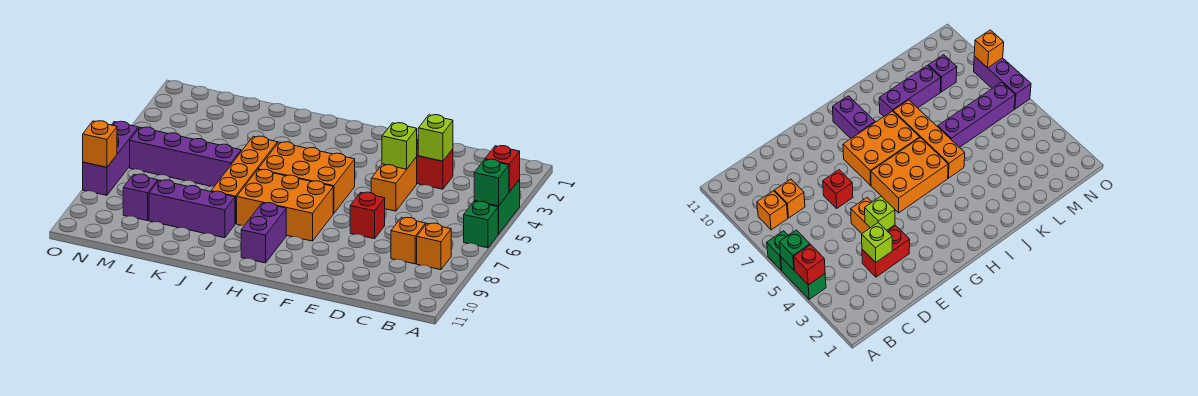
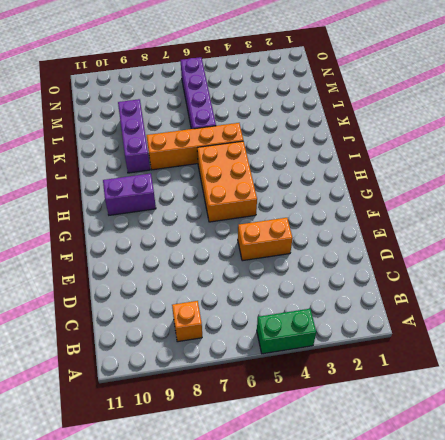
none -> green 1x1 brick [464,201,498,248]
none -> orange 1x1 brick [391,217,426,264]
none -> red 1x2 brick [417,140,453,189]

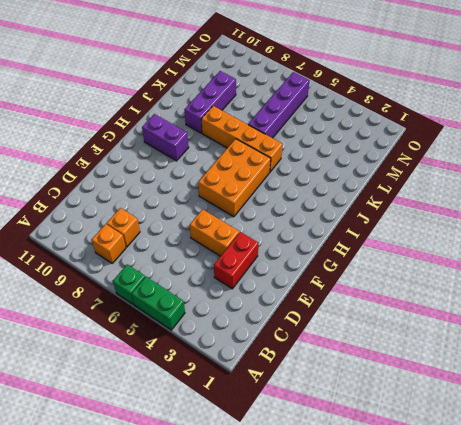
none -> red 1x1 brick [350,192,385,239]
none -> orange 2x3 brick [237,169,333,241]
none -> purple 1x1 brick [123,174,158,221]

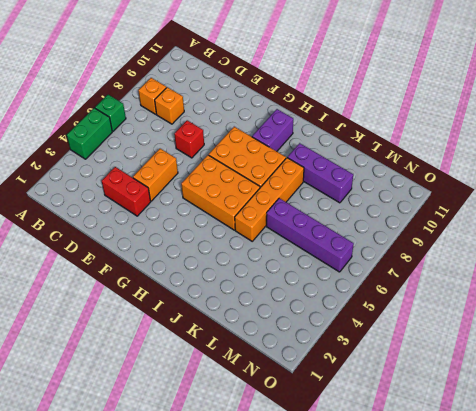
none -> purple 1x1 brick [123,174,158,221]
none -> purple 1x3 brick [83,121,138,195]
none -> red 1x1 brick [485,146,520,192]

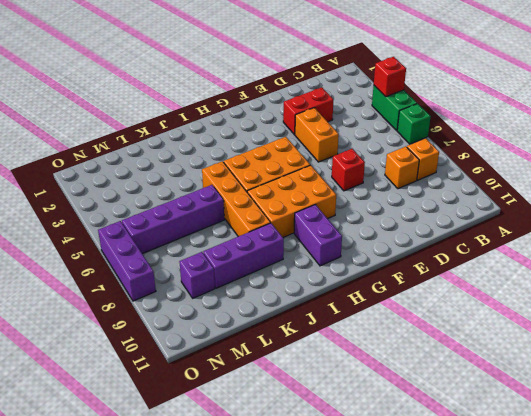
none -> green 1x1 brick [474,159,509,206]
none -> lime 1x1 brick [418,115,453,161]
none -> lime 1x1 brick [382,123,417,169]

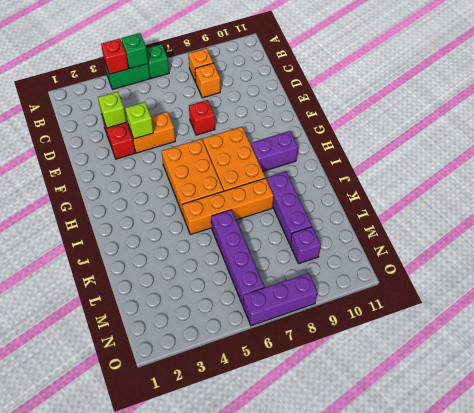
none -> orange 1x1 brick [83,121,117,167]

